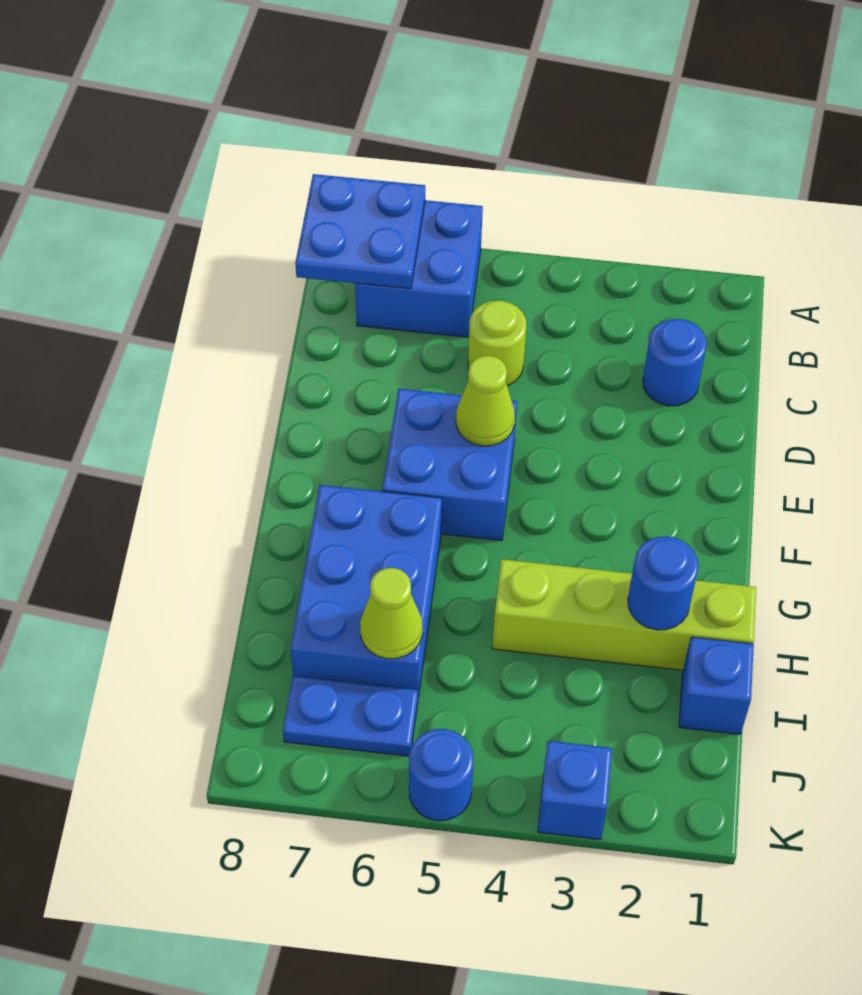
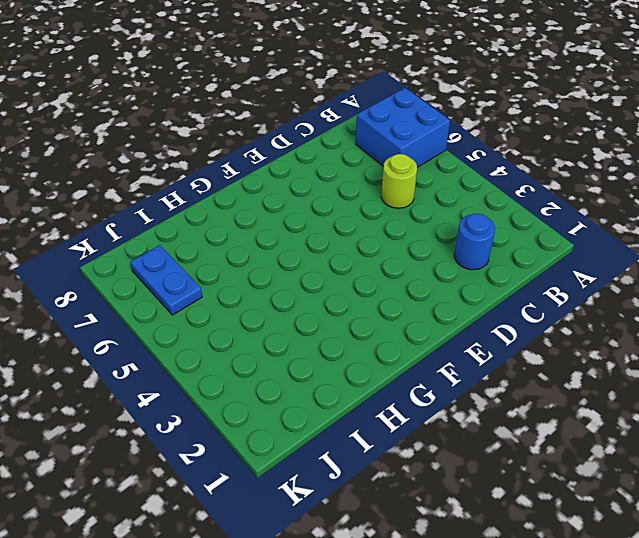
none -> blue 2x2 brick [382,389,517,541]
none -> blue 2x3 brick [291,485,442,697]
none -> lime 1x4 brick [492,559,756,670]

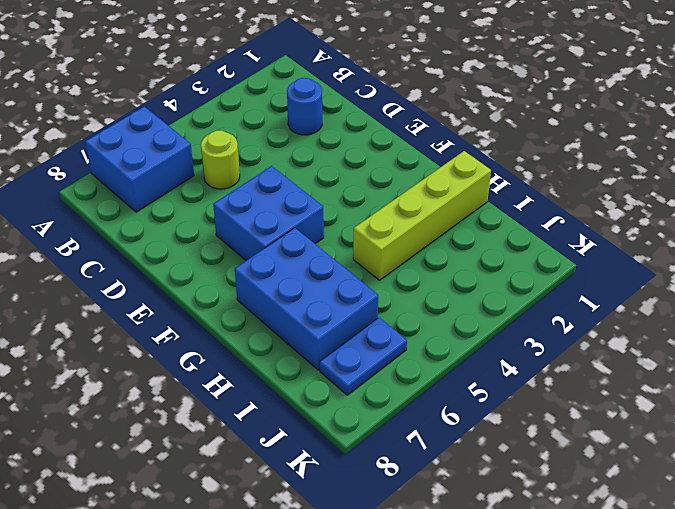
none -> blue 1x1 brick [679,637,754,734]
none -> blue 1x1 brick [538,741,612,840]
none -> blue 1x1 round brick [409,729,473,821]

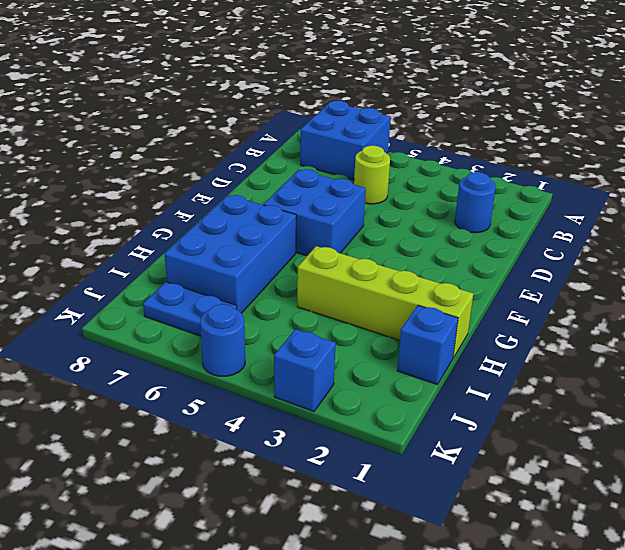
none -> blue 2x2 plate [295,174,425,289]
none -> lime 1x1 cone [456,356,515,446]
none -> blue 1x1 round brick [628,536,699,630]

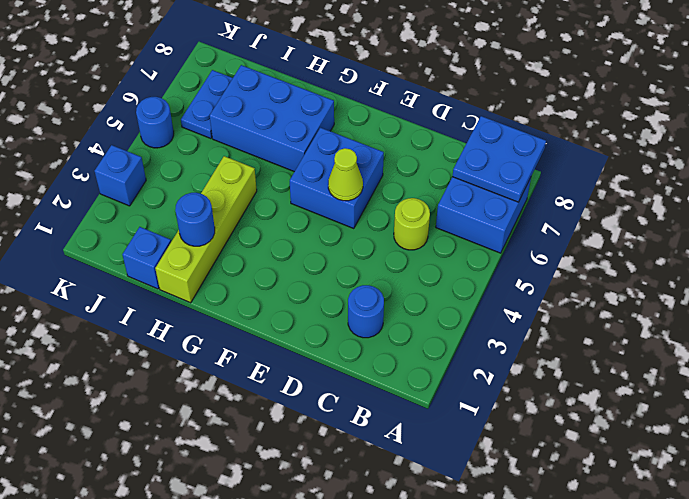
none -> lime 1x1 cone [360,568,423,659]

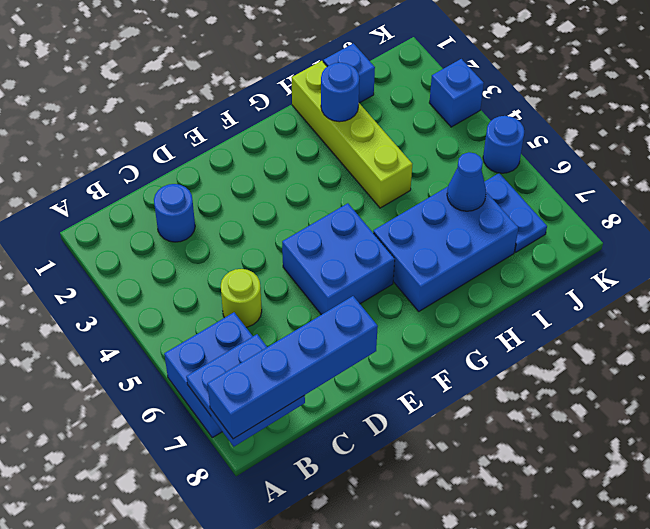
blue 1x4 brick [207,296,378,439] -> none
blue 1x1 cone [447,152,486,211] -> lime 1x1 cone [360,568,423,659]
none -> lime 1x1 cone [456,356,515,446]

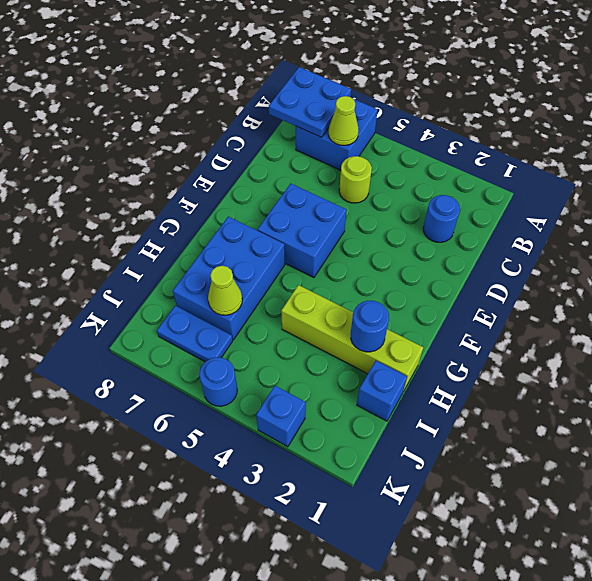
lime 1x1 cone [329,96,359,145] -> lime 1x1 cone moved to [456,356,515,446]

